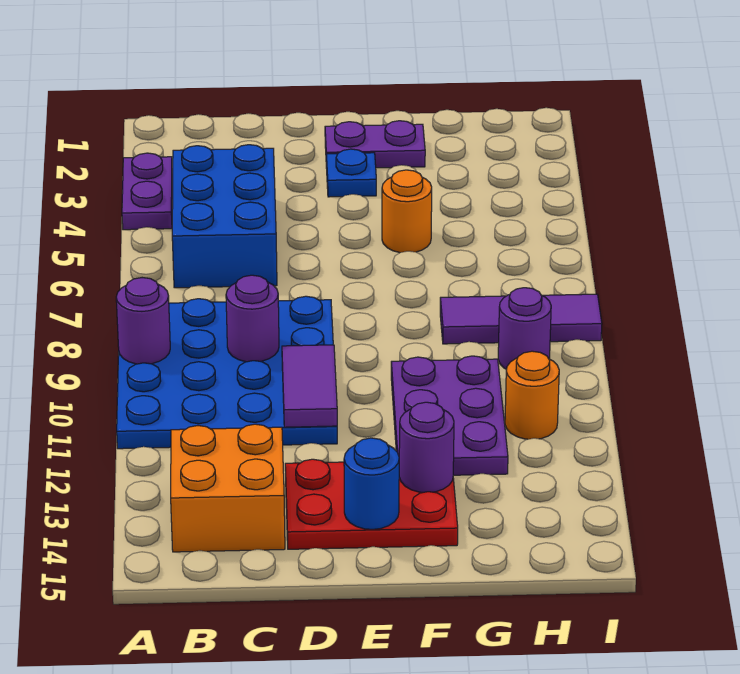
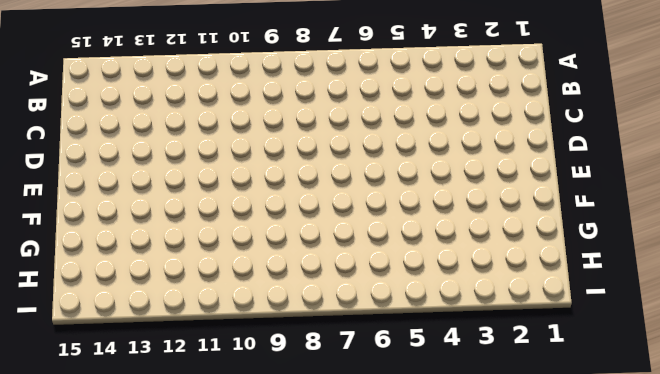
none -> purple 1x2 plate [122,153,172,230]
none -> blue 4x4 plate [117,296,337,449]
none -> blue 2x3 brick [172,145,277,288]

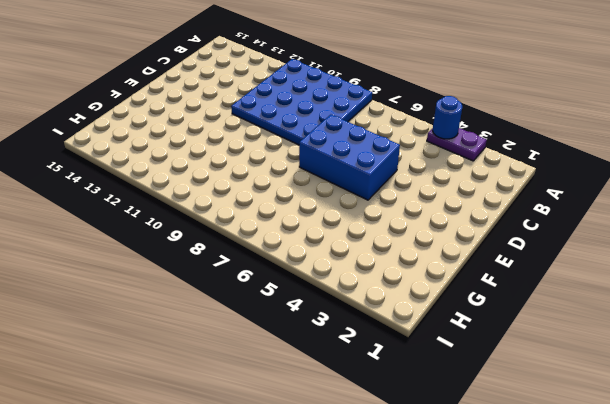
blue 1x1 round brick [433,96,462,139] -> blue 1x1 round brick moved to [344,438,399,529]
blue 2x3 brick [299,115,400,200] -> blue 2x3 brick moved to [172,145,277,288]
none -> orange 2x2 brick [171,424,285,552]
none -> red 2x3 plate [285,459,458,549]
none -> purple 1x2 plate [325,121,425,168]

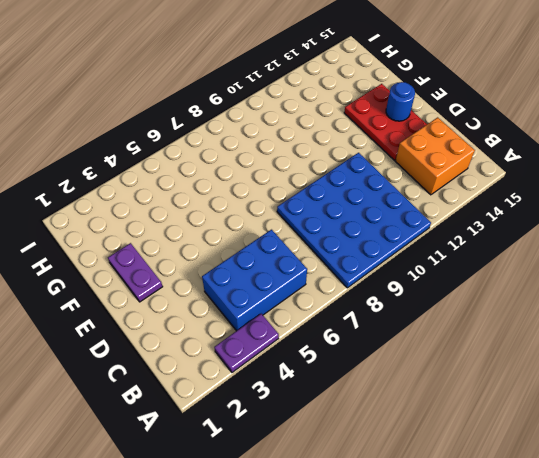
none -> blue 1x1 plate [326,149,376,197]
none -> orange 1x1 round brick [382,170,432,253]
none -> purple 2x3 plate [391,356,508,475]

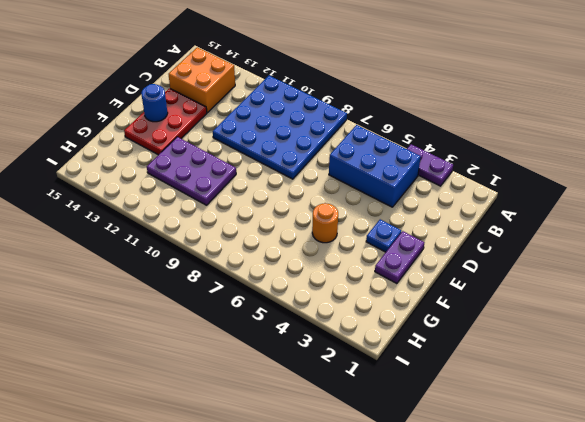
none -> purple 1x3 tile [440,294,602,344]
none -> purple 1x1 round brick [498,288,551,369]
none -> orange 1x1 round brick [505,351,559,439]

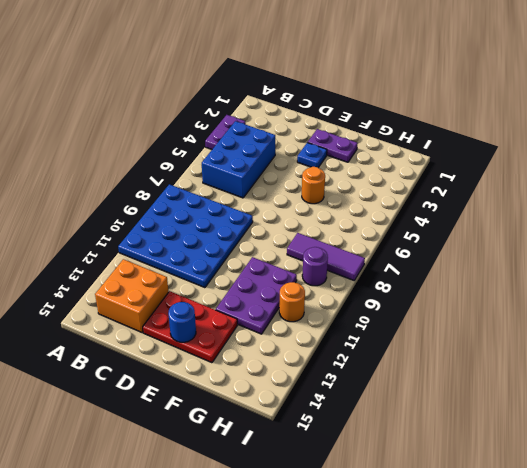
none -> purple 1x1 round brick [116,278,170,364]
none -> purple 1x1 round brick [226,275,279,362]
none -> purple 1x2 tile [282,345,337,427]

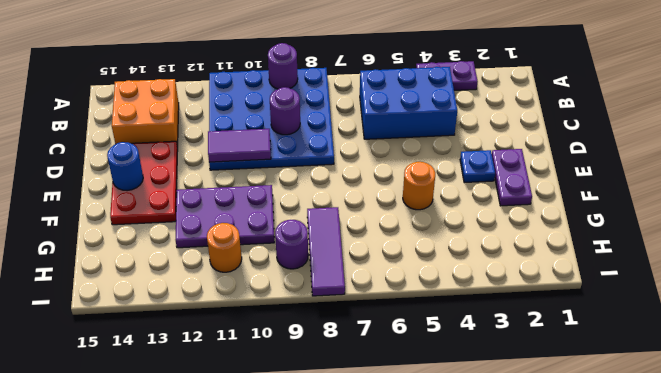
none -> purple 1x1 round brick [399,402,454,492]

